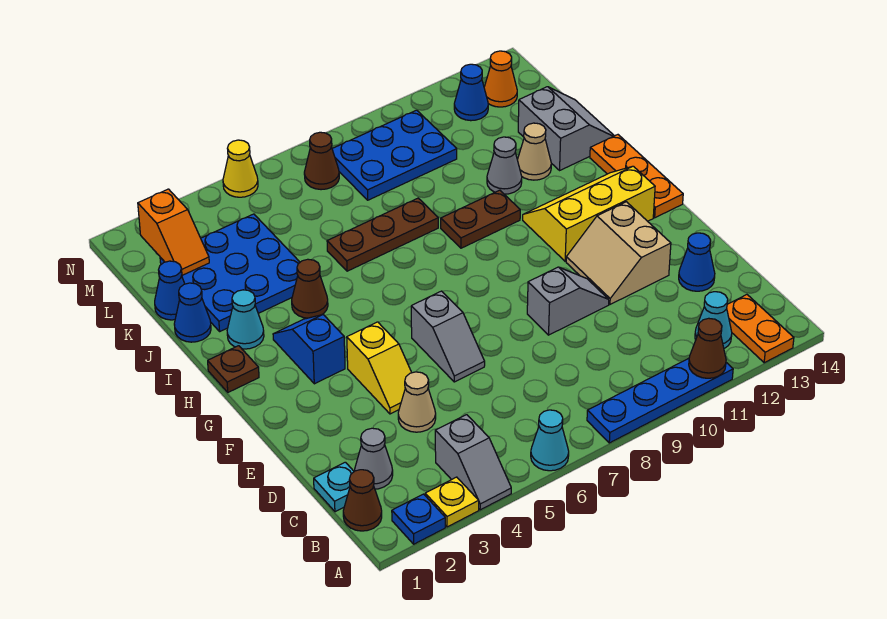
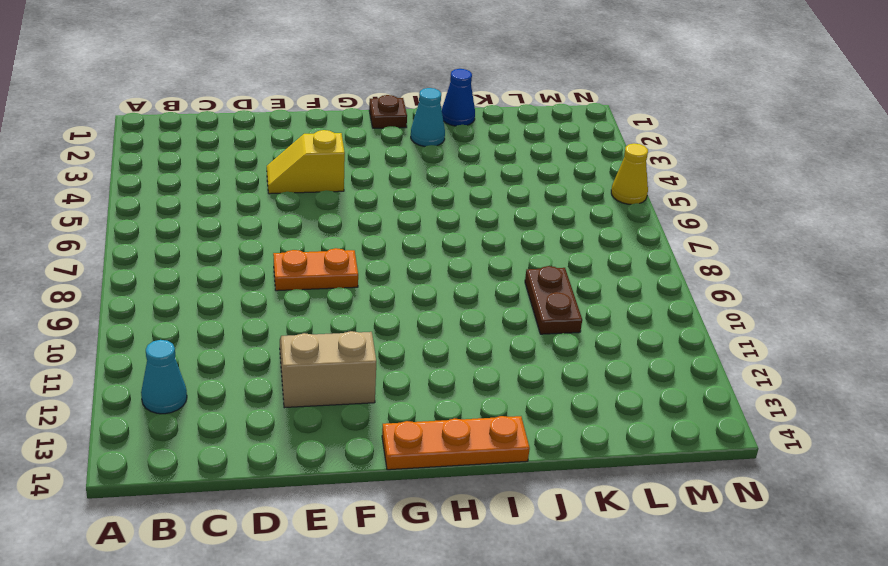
orange 1x2 plate [273,248,358,291] -> orange 1x2 plate moved to [727,295,794,363]
brown 1x2 plate [525,266,582,334] -> brown 1x2 plate moved to [441,190,520,248]
none -> blue 1x1 plate [392,494,445,544]
none -> yellow 1x1 plate [425,477,479,527]
none -> grey 1x2 slope [435,415,511,510]
none -> cyan 1x1 cone [531,410,569,471]

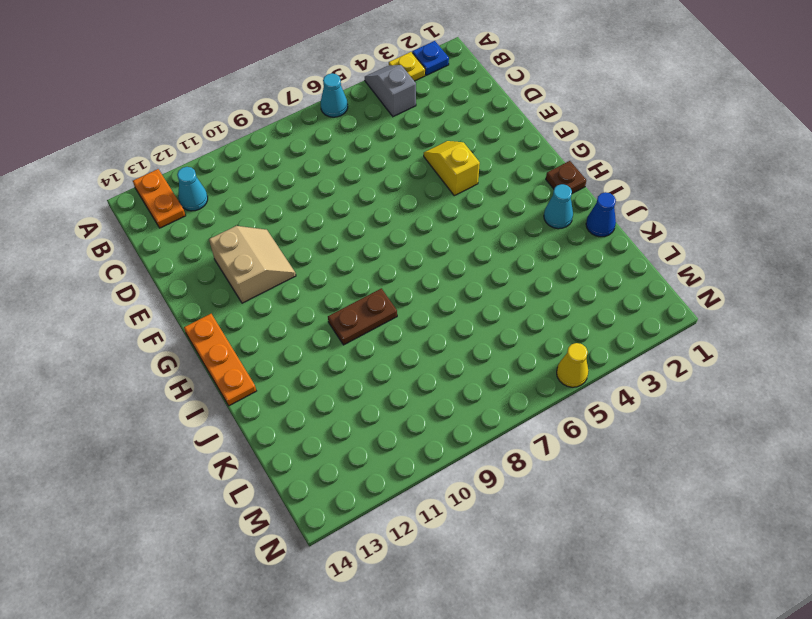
none -> blue 1x4 plate [587,358,733,443]
none -> brown 1x1 cone [343,470,382,531]
none -> cyan 1x1 plate [314,462,354,512]
none -> grey 1x1 cone [355,428,393,489]

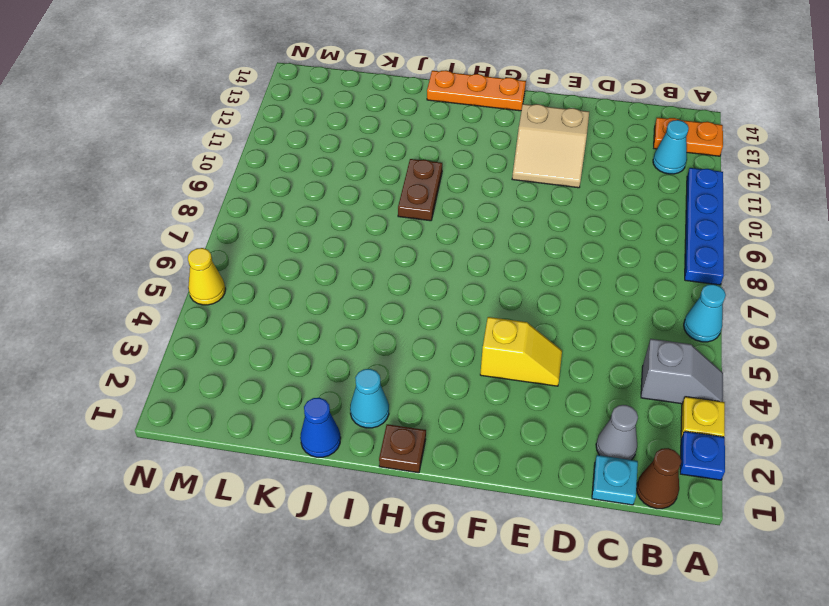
none -> tan 1x1 cone [398,372,436,432]
none -> blue 1x1 cone [679,233,715,291]
none -> grey 1x2 slope [411,291,485,382]
none -> grey 1x2 slope [527,267,609,335]

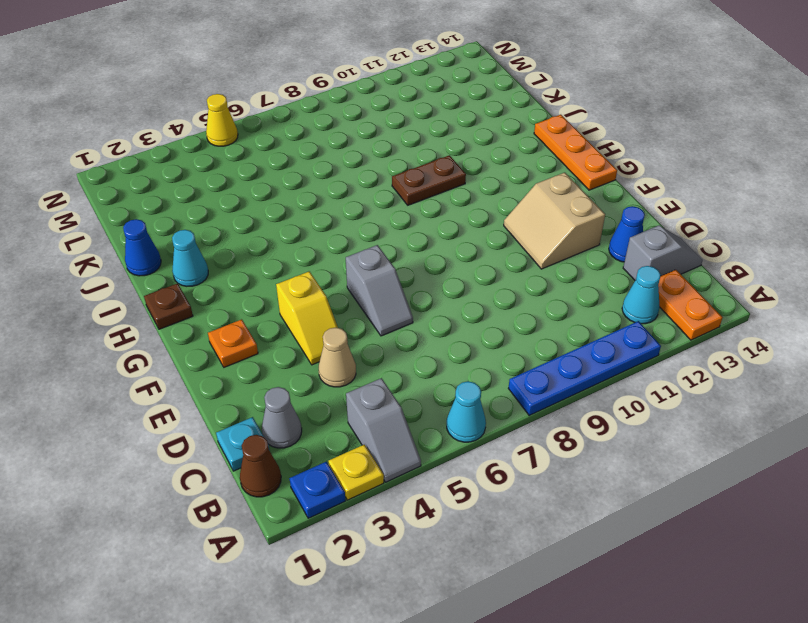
grey 1x2 slope [623,226,703,280] -> grey 1x2 slope moved to [527,267,609,335]
orange 1x1 plate [208,319,258,367] -> none
none -> blue 1x2 slope [273,315,345,384]
none -> yellow 2x3 slope [523,166,655,261]
none -> brown 1x1 cone [292,259,328,318]
none -> blue 3x3 plate [160,214,300,331]

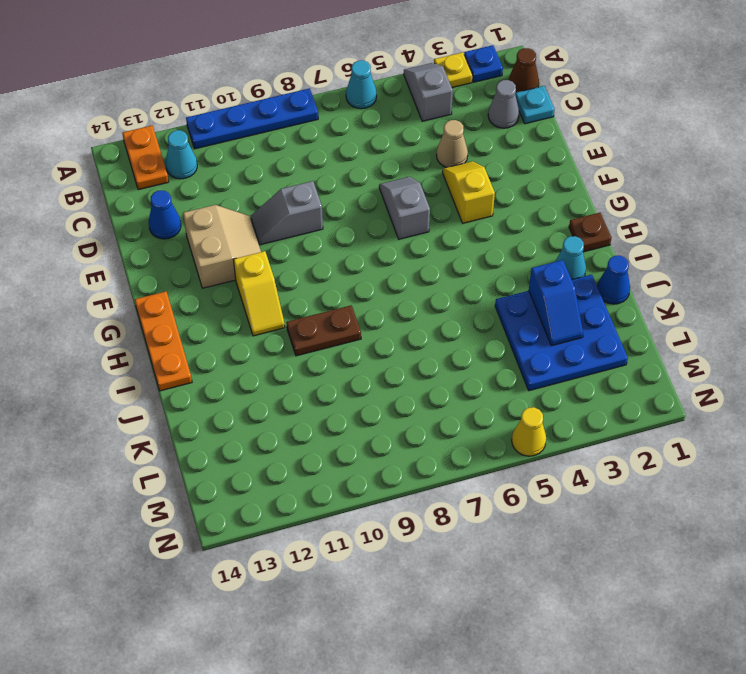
yellow 1x2 slope [233,251,285,336] -> yellow 2x3 slope [523,166,655,261]
blue 1x2 slope [529,260,583,346] -> blue 1x2 slope moved to [273,315,345,384]
none -> brown 1x1 cone [292,259,328,318]
none -> brown 1x3 plate [327,198,438,271]
none -> grey 1x1 cone [487,137,522,194]
none -> tan 1x1 cone [517,123,551,180]

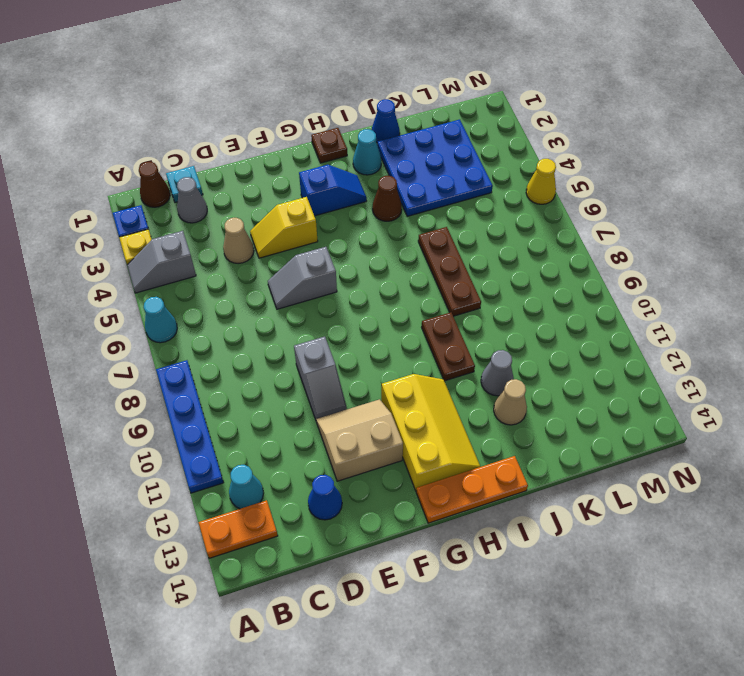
none -> grey 2x2 slope [518,87,614,170]
none -> blue 1x1 cone [155,261,185,320]
none -> blue 2x3 plate [332,110,457,200]
none -> brown 1x1 cone [304,132,339,190]

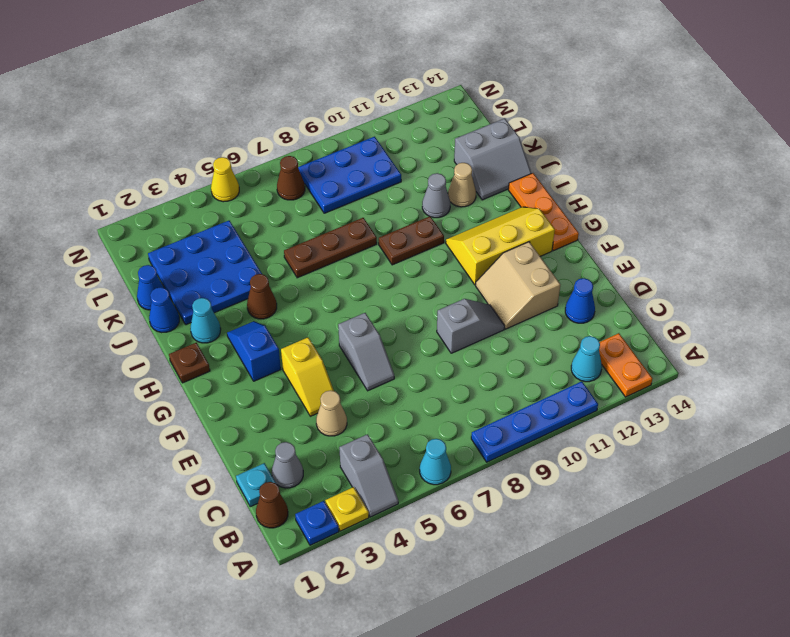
grey 2x2 slope [454,118,531,200] -> grey 2x2 slope turned to [518,87,614,170]
none -> blue 1x1 cone [454,64,488,121]
none -> orange 1x1 cone [484,51,517,107]
none -> brown 1x1 cone [689,318,726,378]
none -> orange 1x2 slope [138,189,209,275]

